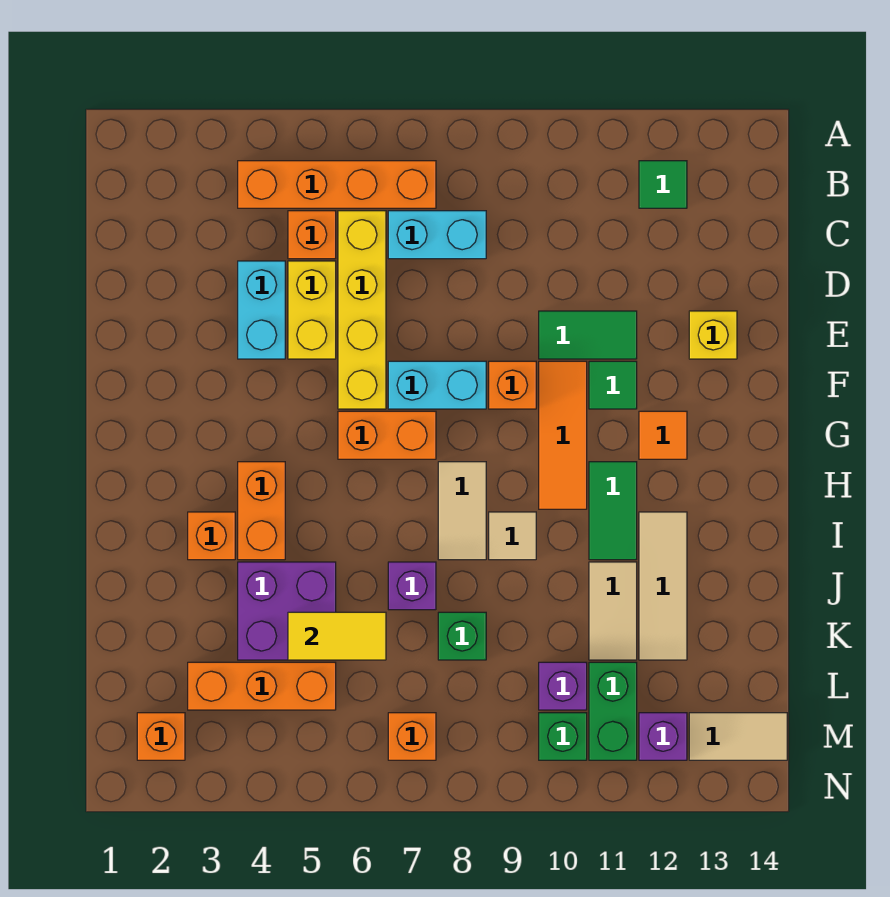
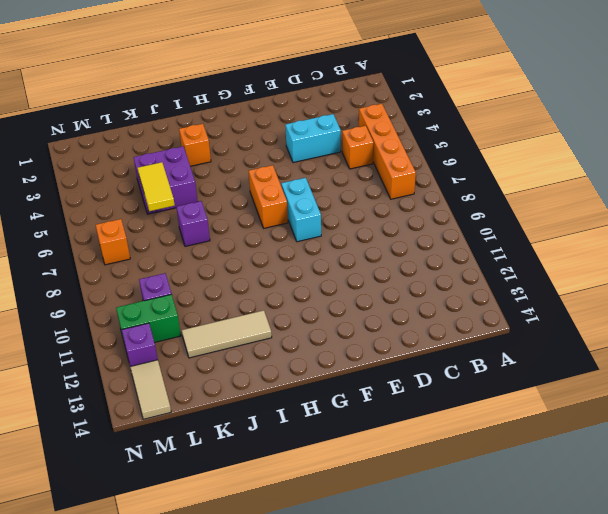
none -> green 1x1 tile [639,161,687,208]
none -> yellow 1x4 brick [338,211,386,409]
none -> cyan 1x2 brick [388,211,486,259]
none -> yellow 1x2 brick [288,261,336,359]

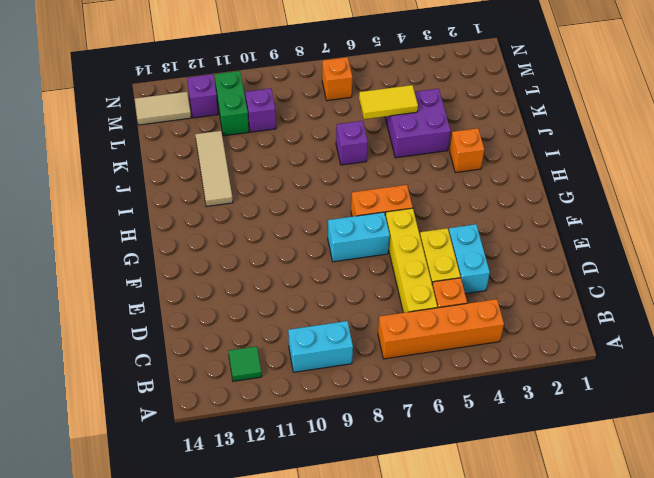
cyan 1x2 brick [288,321,353,372] -> cyan 1x2 brick moved to [388,211,486,259]
none -> green 1x2 tile [539,311,637,359]
none -> yellow 1x1 brick [689,311,737,359]
none -> orange 1x1 brick [489,361,536,409]
none -> orange 1x3 tile [539,361,587,509]

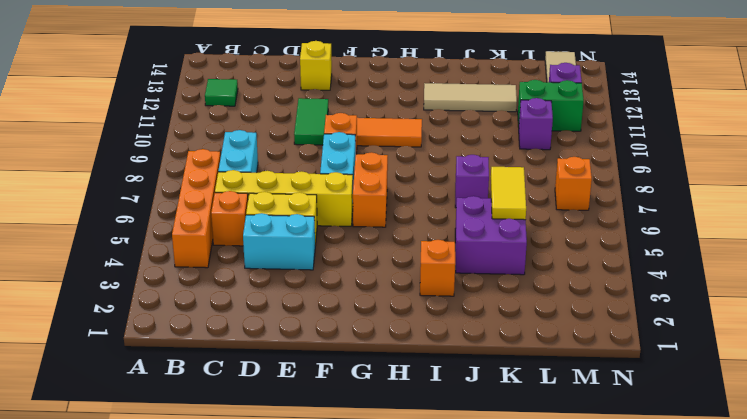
none -> green 1x1 tile [589,361,637,409]
none -> orange 1x1 tile [639,411,687,459]
none -> orange 1x2 brick [238,462,285,560]
none -> tan 1x2 tile [438,462,486,560]

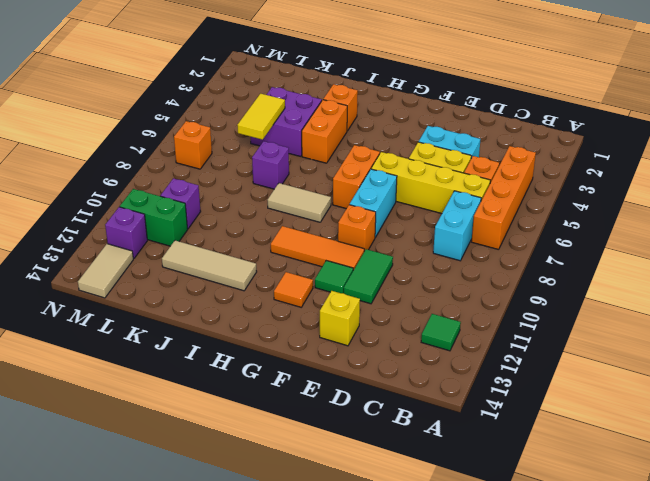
orange 1x2 brick [302,100,347,163] -> orange 1x2 brick turned to [238,462,285,560]
none -> green 1x2 tile [589,462,637,560]
none -> tan 1x1 tile [489,512,536,560]
none -> tan 1x2 tile [589,562,637,660]
none -> green 1x1 brick [438,612,486,660]

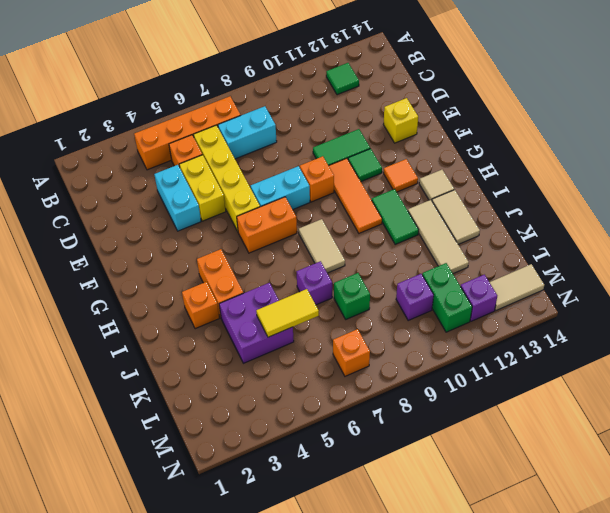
tan 1x1 tile [419,170,454,200] -> tan 1x1 tile moved to [489,512,536,560]
tan 1x2 tile [432,190,480,244] -> tan 1x2 tile moved to [589,562,637,660]
none -> orange 1x3 brick [188,662,336,710]
none -> orange 1x1 brick [137,713,185,760]
none -> green 1x1 brick [539,713,587,760]

